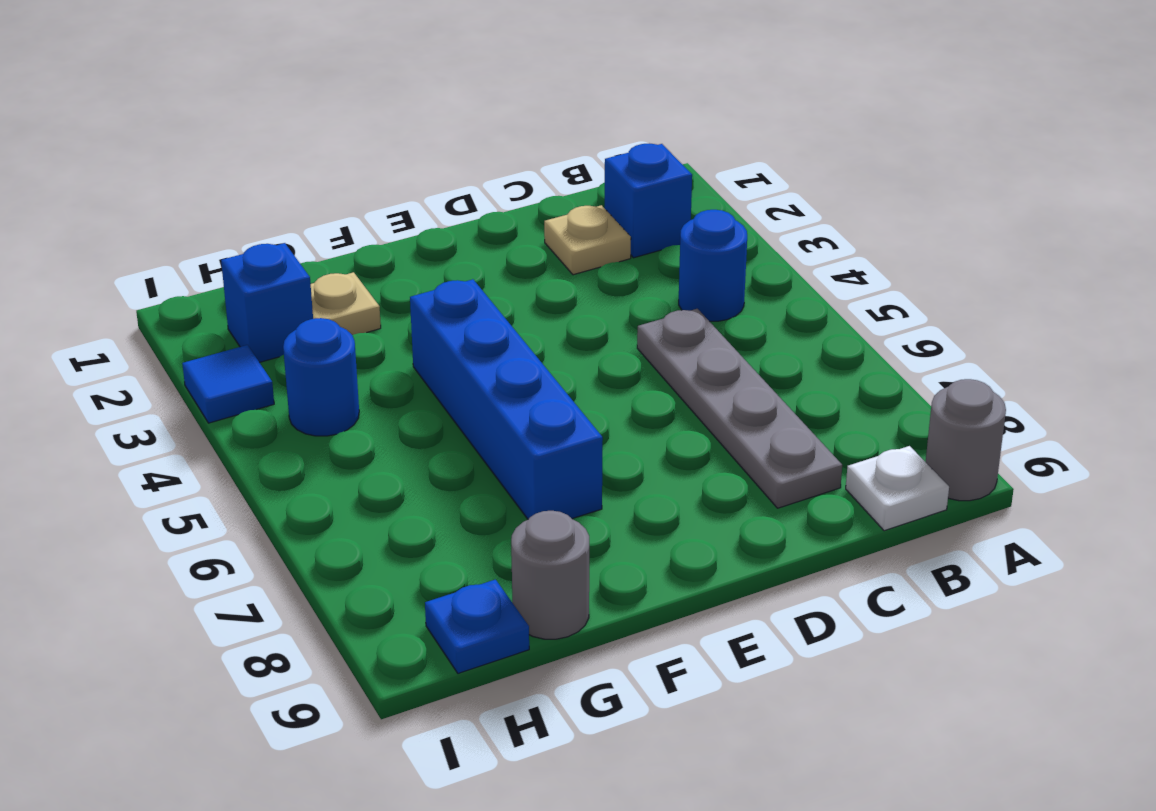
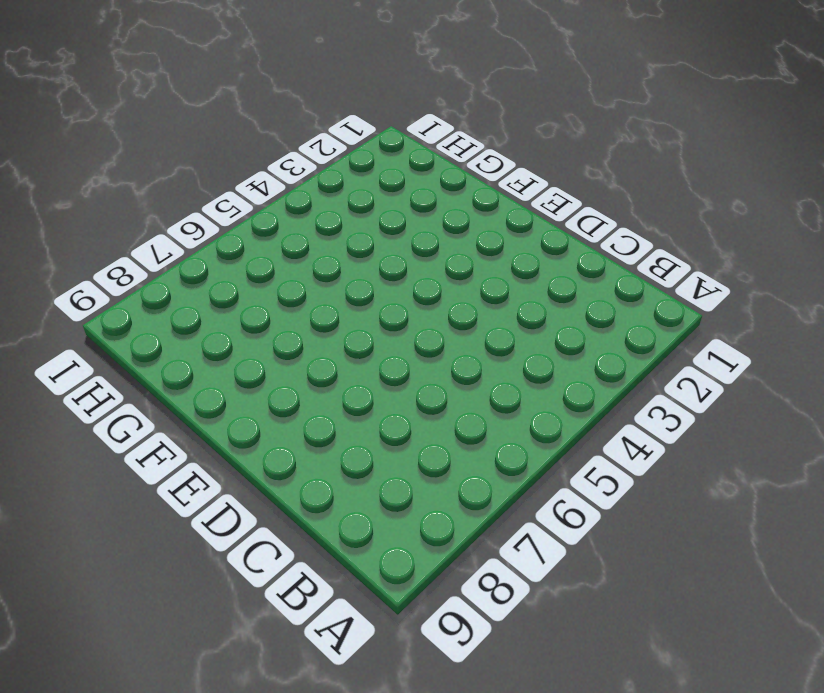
none -> grey 1x1 round brick [926,379,1006,501]
none -> blue 1x1 brick [604,144,692,258]
none -> blue 1x1 round brick [679,210,747,321]

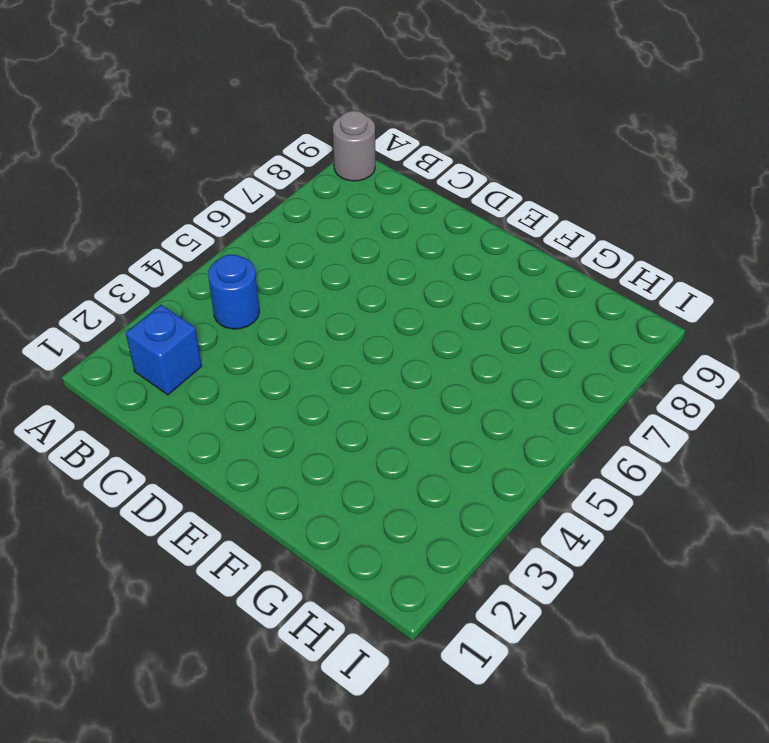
none -> white 1x1 plate [846,446,949,531]
none -> tan 1x1 plate [544,205,631,275]
none -> grey 1x4 plate [637,309,842,508]

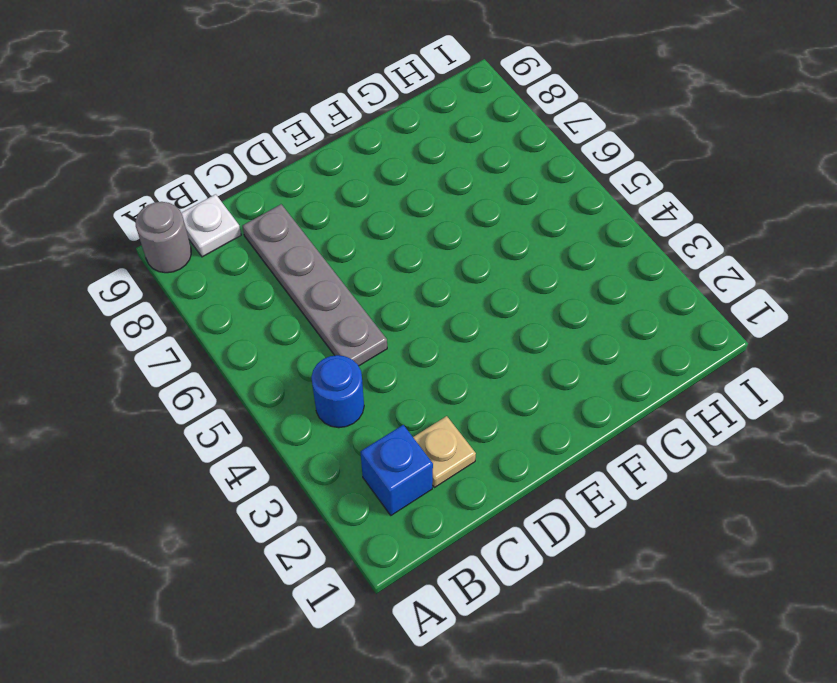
none -> blue 1x4 brick [410,279,603,519]
none -> tan 1x1 plate [311,272,381,335]
none -> grey 1x1 round brick [511,511,589,639]

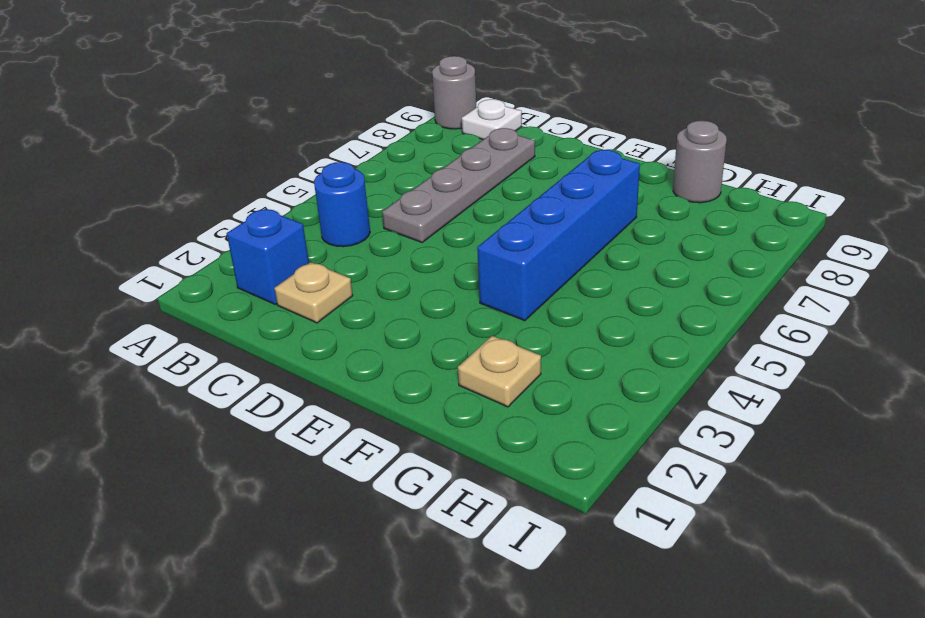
none -> blue 1x1 brick [221,243,313,362]
none -> blue 1x1 round brick [283,318,359,436]
none -> blue 1x1 plate [425,580,529,674]

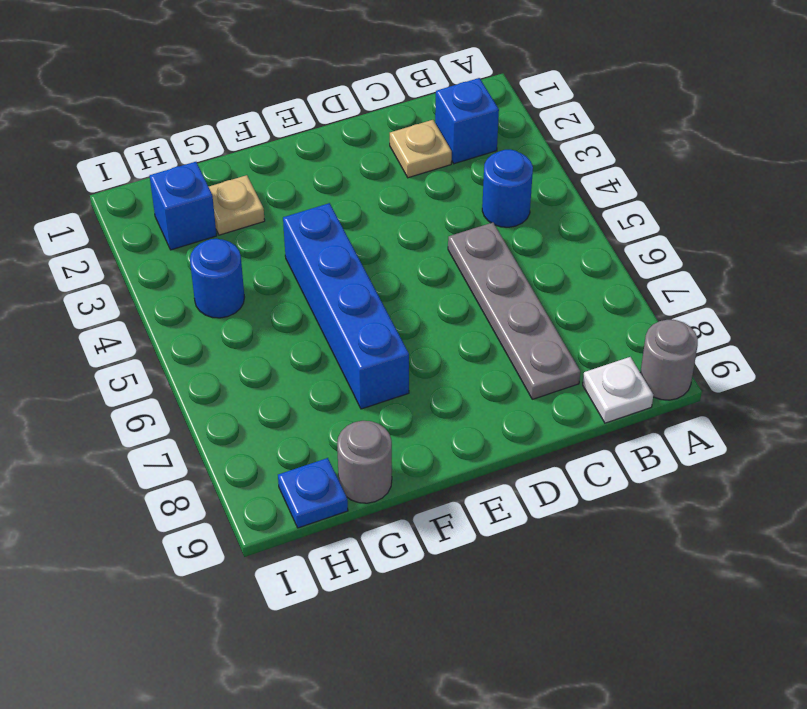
none -> blue 1x1 tile [182,345,274,423]

